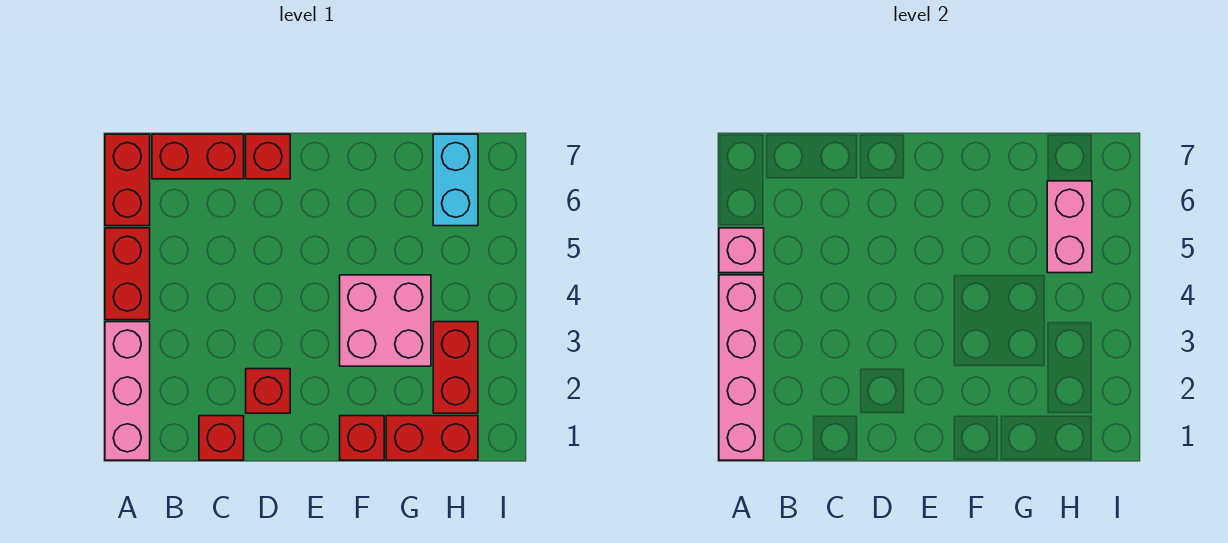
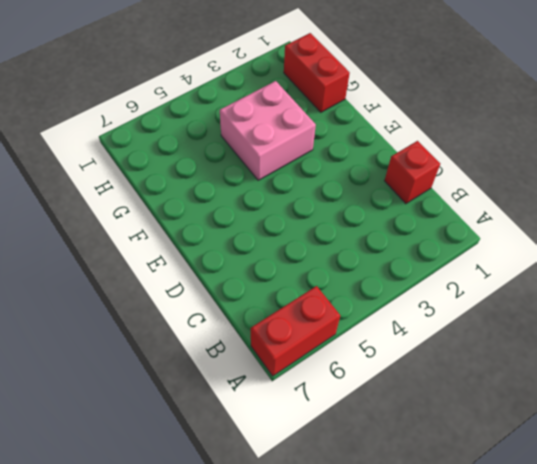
none -> pink 1x3 brick [105,322,150,460]
none -> red 1x2 brick [105,228,150,320]
none -> red 1x2 brick [152,134,244,179]

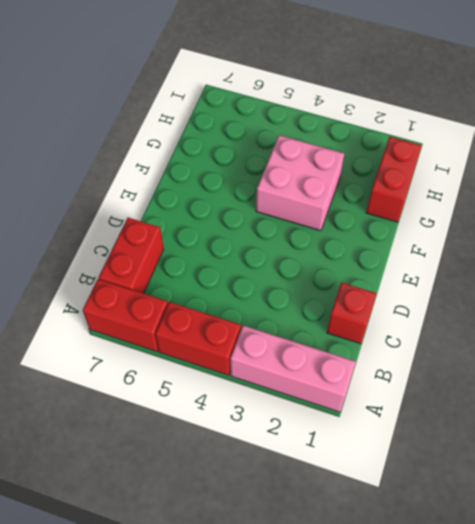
none -> red 1x1 brick [246,369,290,413]
none -> red 1x1 brick [246,134,290,179]
none -> red 1x1 brick [340,416,384,460]

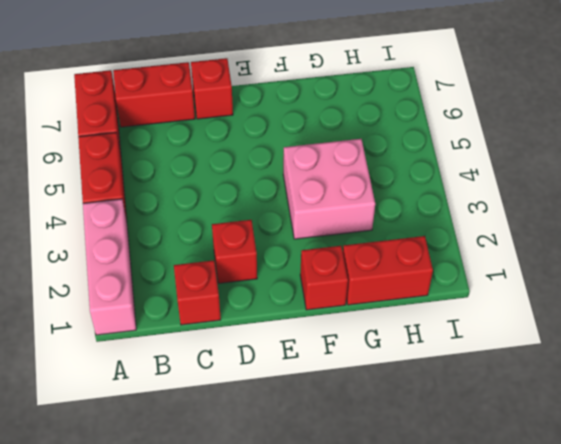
none -> red 1x2 brick [433,322,478,413]
none -> cyan 1x2 brick [433,134,478,226]
none -> pink 1x4 brick [719,275,764,460]

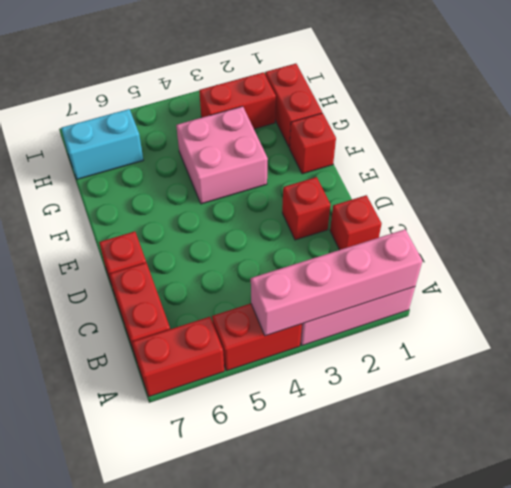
none -> pink 1x1 brick [719,228,764,273]
none -> pink 1x2 brick [1047,181,1092,273]

